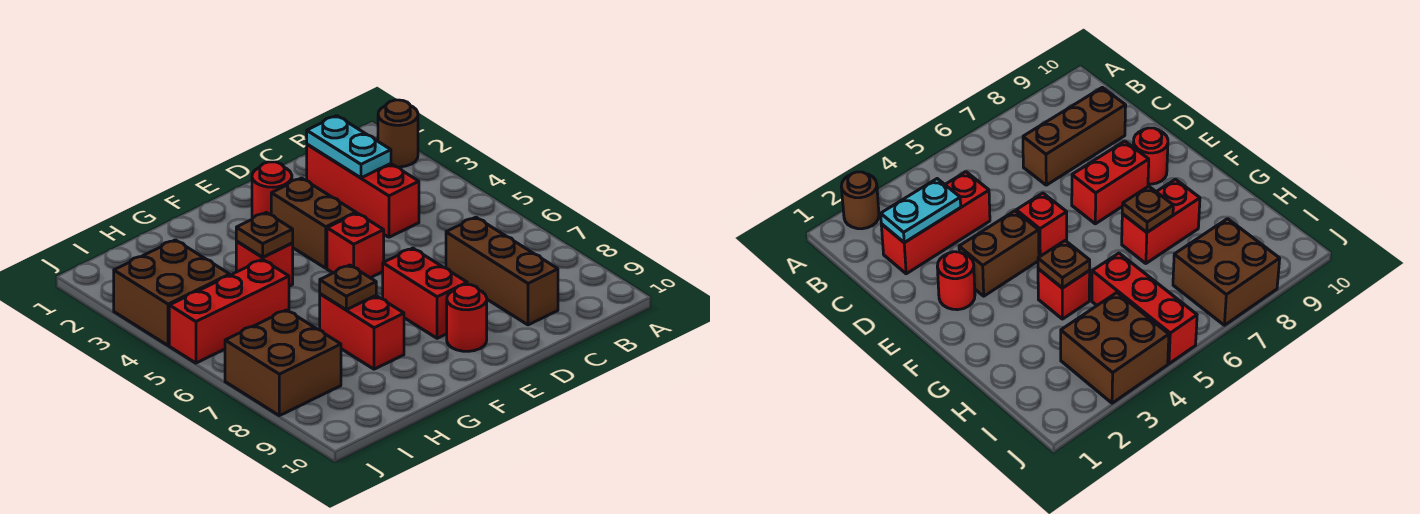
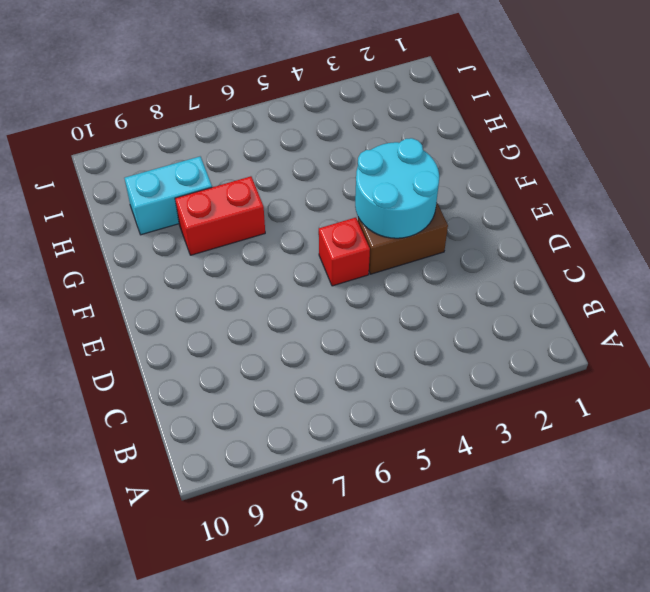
cyan 2x2 round brick [355,138,439,238] -> none
cyan 1x2 brick [124,157,212,235] -> none
none -> brown 1x1 round brick [378,100,418,167]
none -> red 1x3 brick [307,144,419,237]
none -> brown 1x3 brick [446,217,558,325]

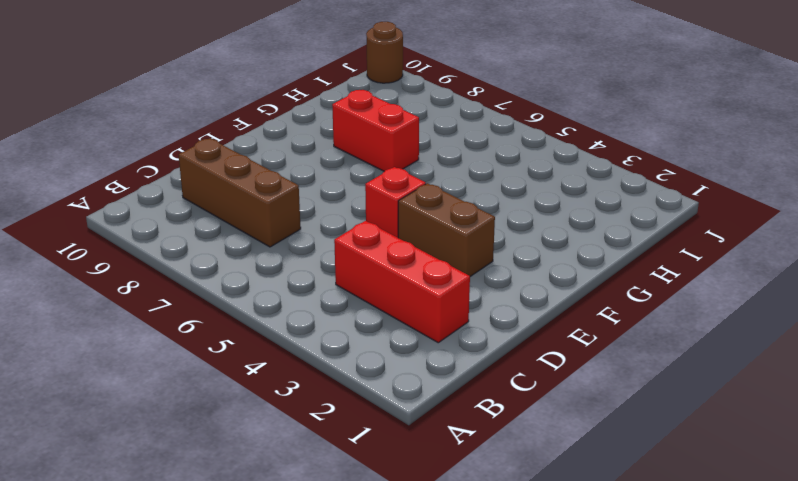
brown 1x1 round brick [366,22,403,83] -> brown 1x1 round brick moved to [378,100,418,167]
none -> red 1x1 round brick [252,162,292,219]
none -> red 1x2 brick [383,248,467,338]
none -> red 1x1 round brick [447,285,487,351]

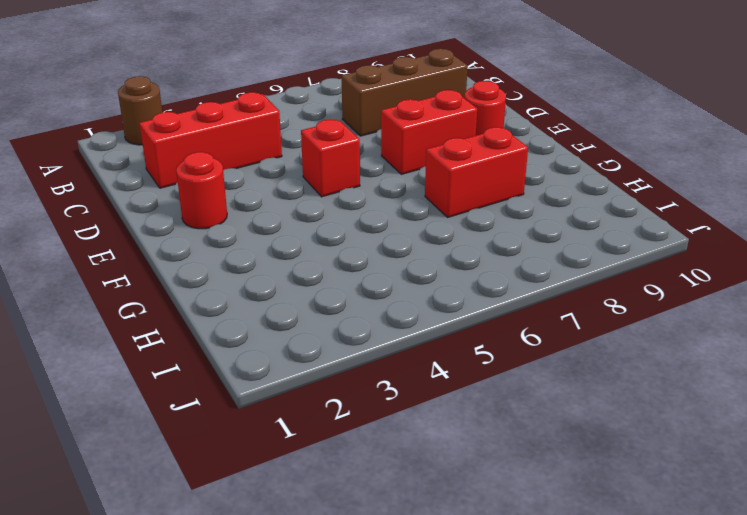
none -> brown 1x2 brick [271,178,356,268]
none -> red 1x1 brick [236,241,293,286]
none -> red 1x3 brick [169,259,289,363]

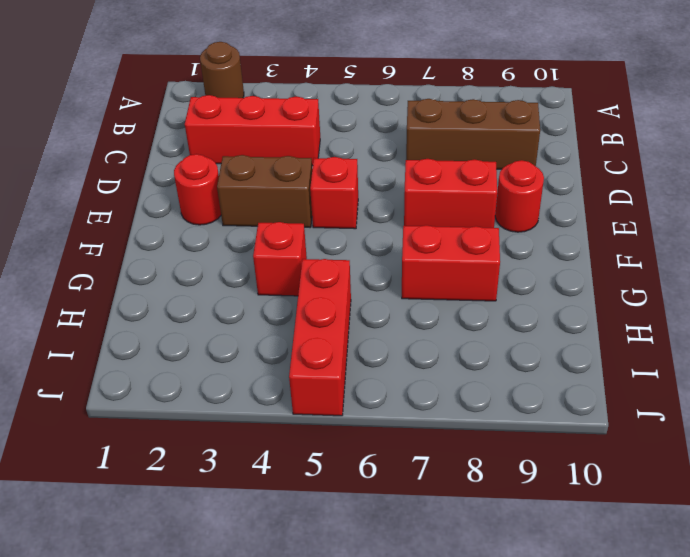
none -> brown 2x2 brick [114,240,230,346]
none -> brown 2x2 brick [225,310,341,416]
none -> cyan 1x2 plate [307,116,391,178]

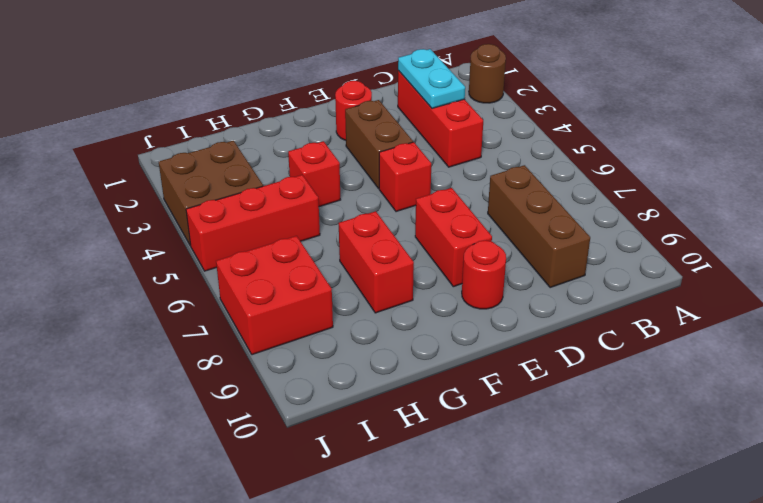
red 2x2 brick [216,236,333,355] -> brown 2x2 brick [225,310,341,416]
none -> brown 1x1 plate [236,213,293,257]
none -> brown 1x1 plate [320,265,376,310]

